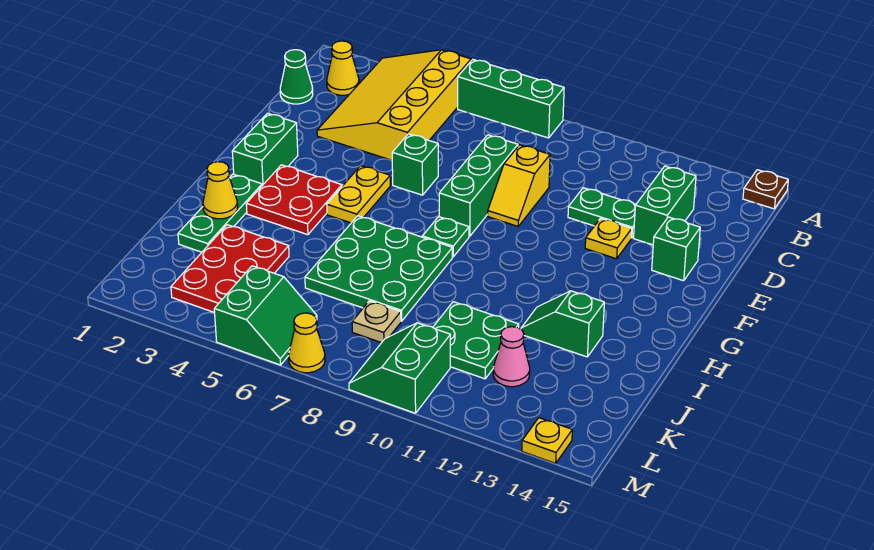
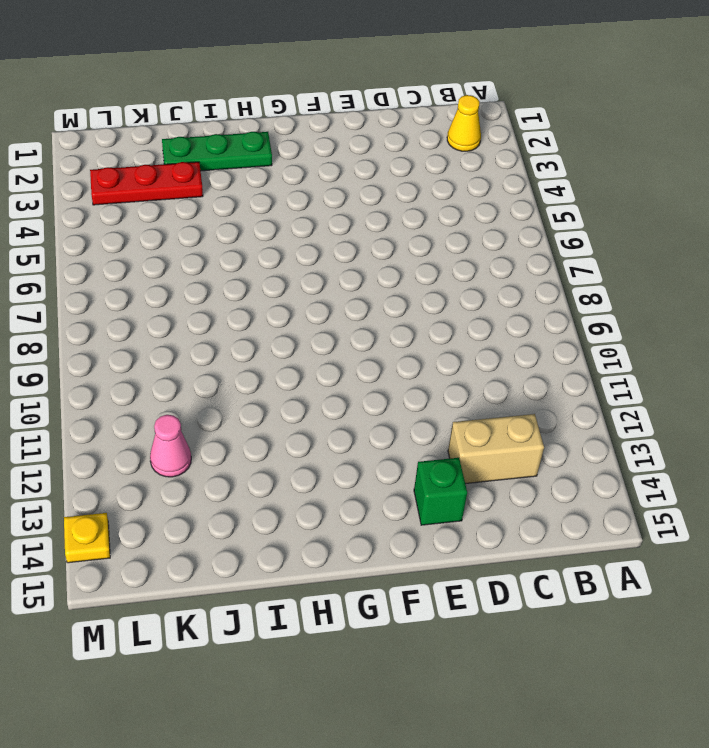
tan 1x2 brick [448,414,544,484] -> green 1x2 brick [634,166,696,245]
red 1x3 plate [90,162,203,205] -> red 2x3 plate [171,225,289,313]
none -> yellow 3x4 slope [317,50,471,160]
none -> green 1x3 brick [458,60,564,138]
none -> brown 1x1 plate [743,170,788,209]

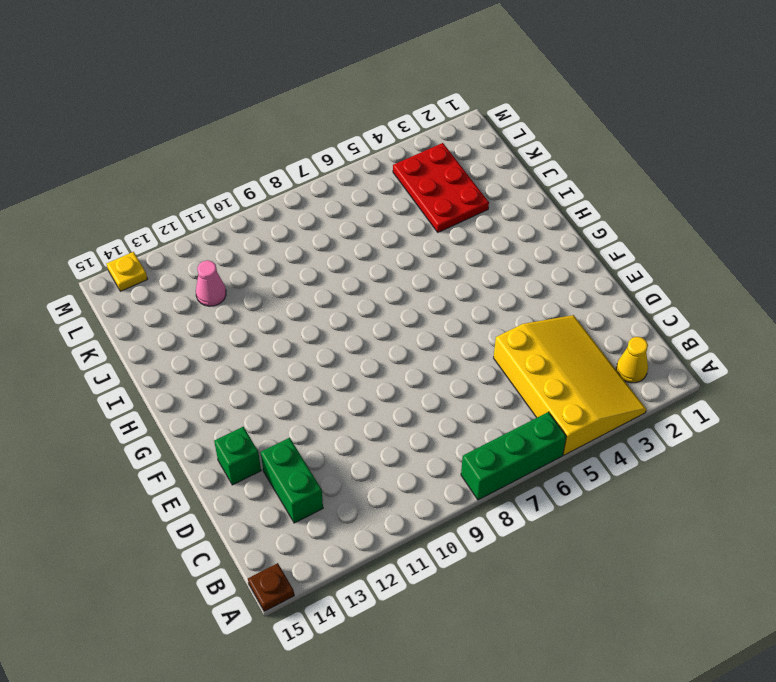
none -> green 1x1 cone [280,50,313,104]
none -> green 1x3 brick [439,135,518,236]
none -> yellow 1x2 slope [488,145,550,226]

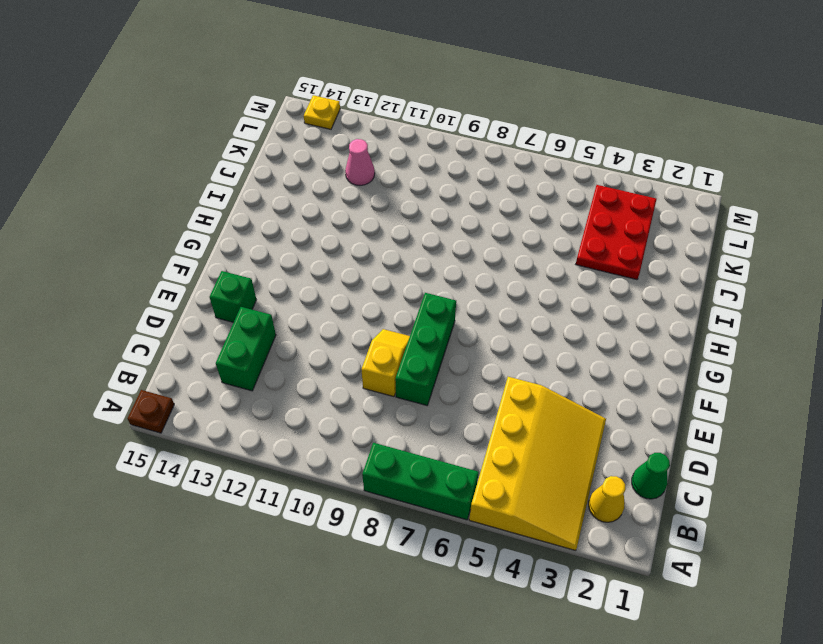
none -> green 1x2 plate [568,188,636,238]
none -> green 1x1 brick [392,134,438,195]
none -> yellow 1x1 plate [585,218,632,259]

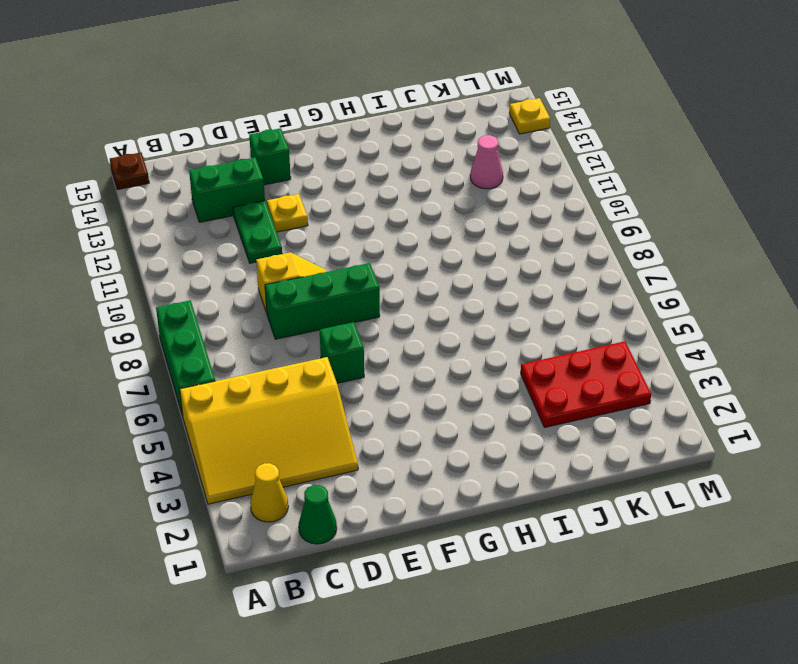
none -> green 1x2 brick [232,113,298,186]
none -> yellow 1x2 plate [327,166,390,223]
none -> red 2x2 plate [246,165,342,235]

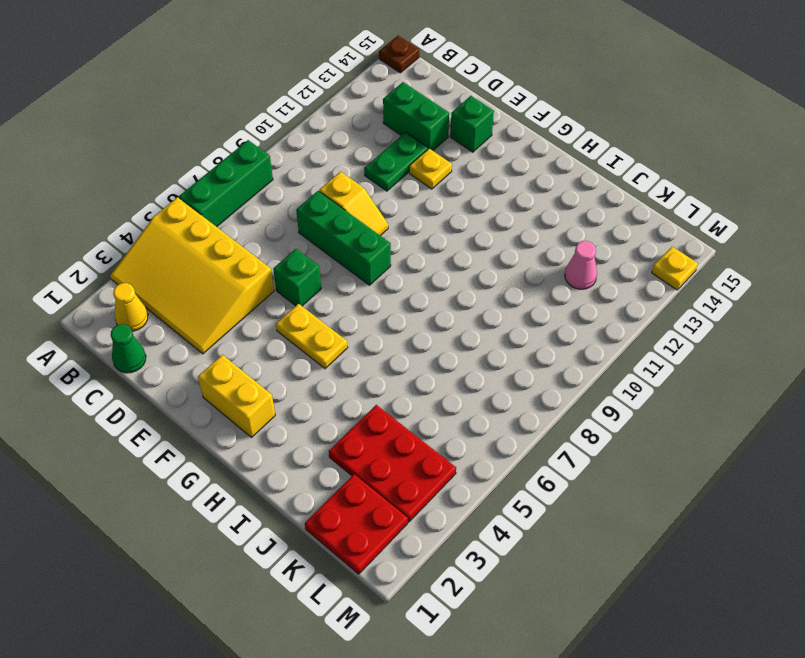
yellow 1x2 brick [198,355,275,438] -> green 1x2 brick [232,113,298,186]
red 2x2 plate [305,474,408,574] -> red 2x2 plate moved to [246,165,342,235]
none -> green 1x1 plate [422,217,469,257]
none -> green 1x3 plate [178,174,262,252]
none -> green 3x3 plate [305,216,453,321]

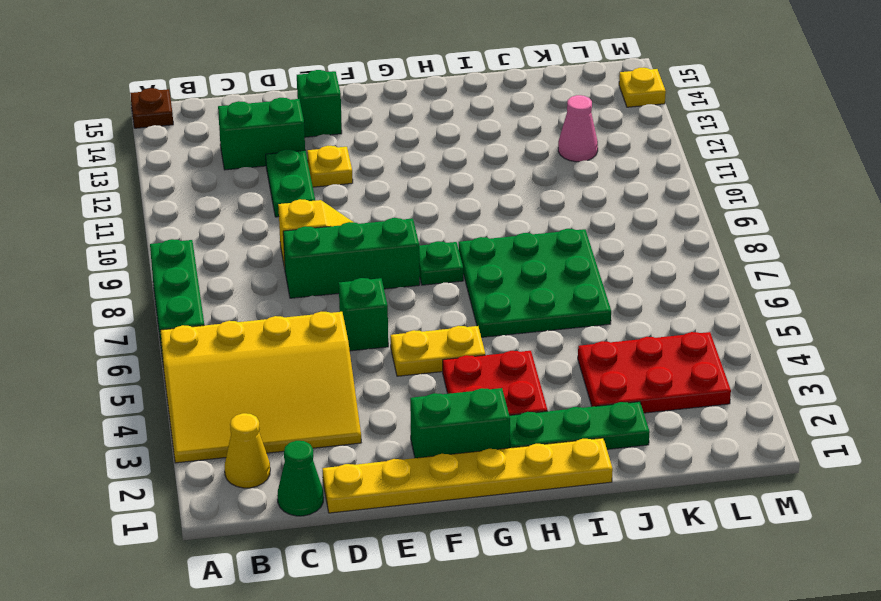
yellow 1x6 plate [322,438,613,513] -> none
none -> green 1x2 slope [521,291,604,357]
none -> green 2x2 plate [433,302,519,379]
none -> tan 1x1 plate [352,301,401,343]

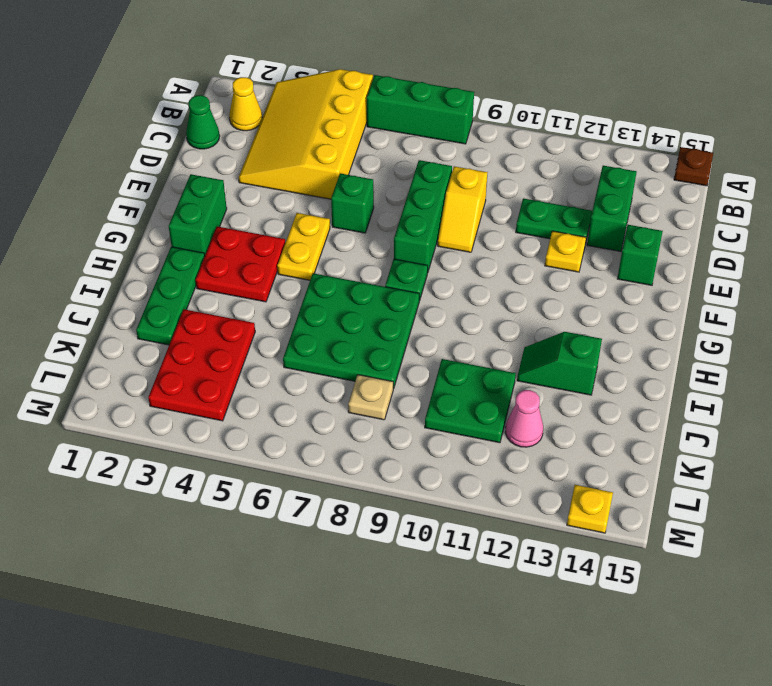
none -> green 2x2 slope [214,266,317,365]
none -> green 2x2 slope [349,323,450,413]
none -> yellow 1x1 cone [289,313,325,373]

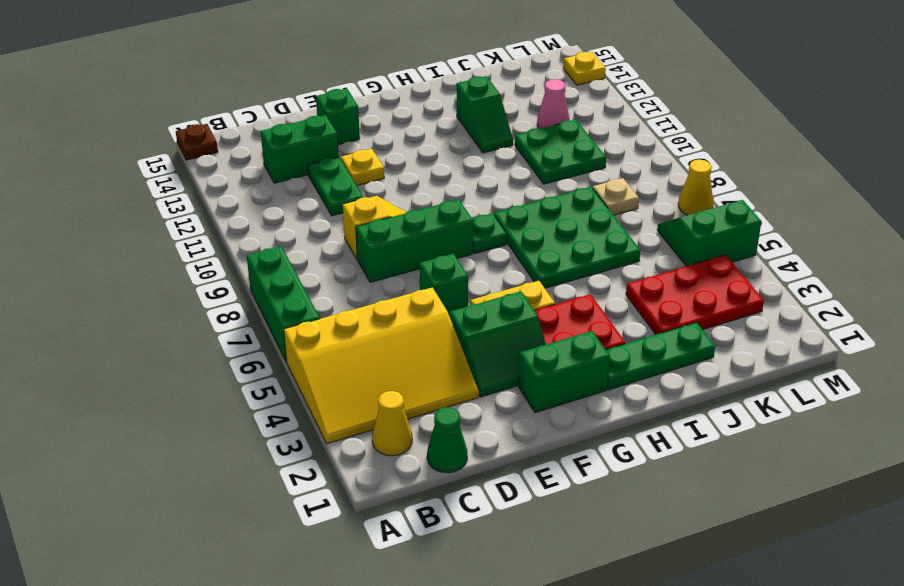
green 2x2 slope [450,291,546,397] -> green 2x2 slope moved to [349,323,450,413]
none -> yellow 1x1 cone [203,162,238,219]

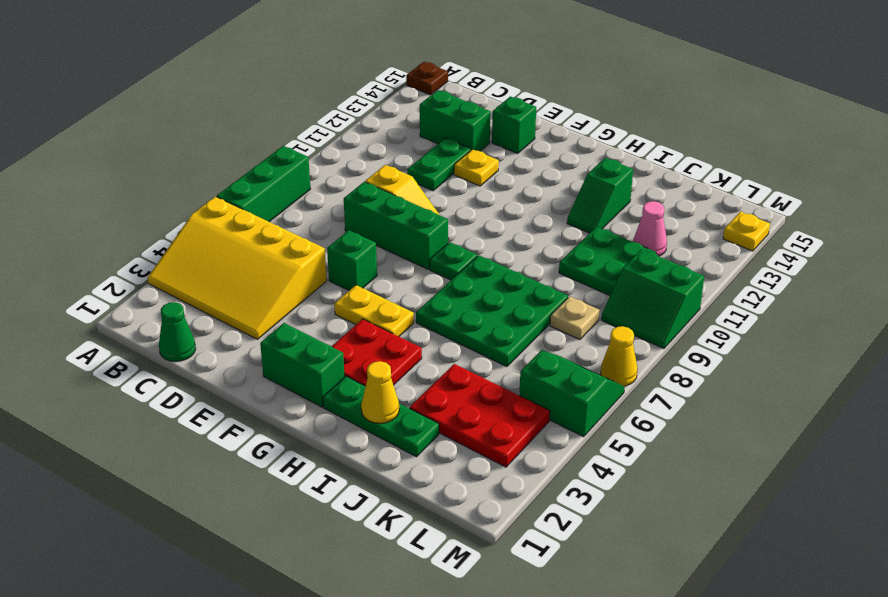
none -> yellow 1x1 cone [327,41,359,95]

